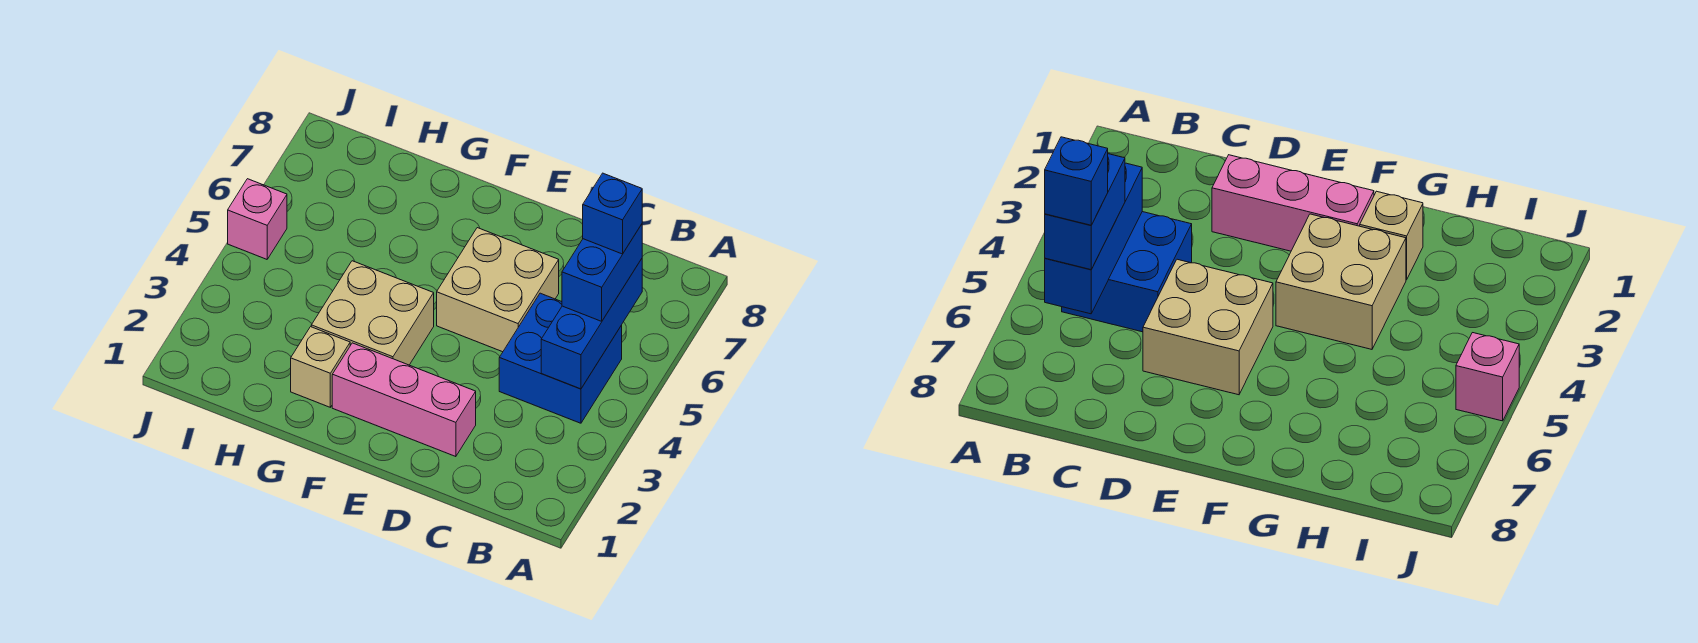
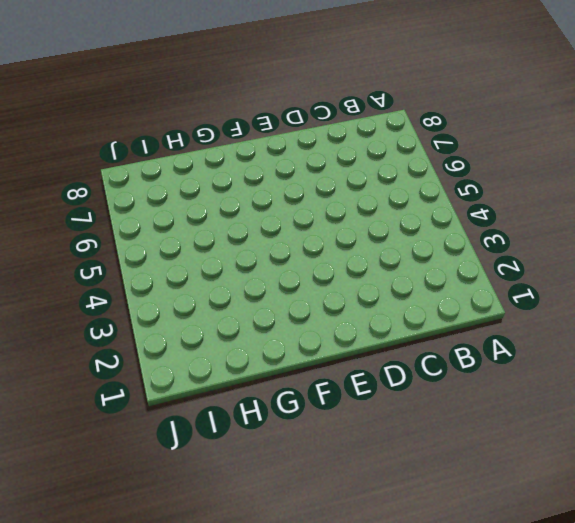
none -> blue 2x2 brick [499,293,622,423]
none -> pink 1x3 brick [332,343,476,457]

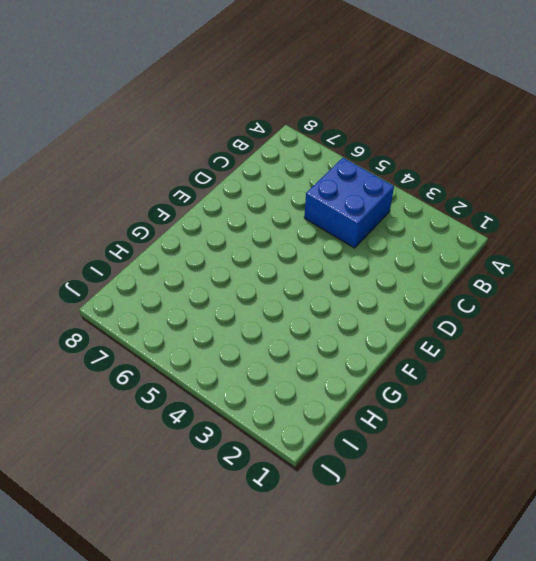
none -> pink 1x3 brick [332,343,476,457]
none -> tan 2x2 brick [437,228,559,352]

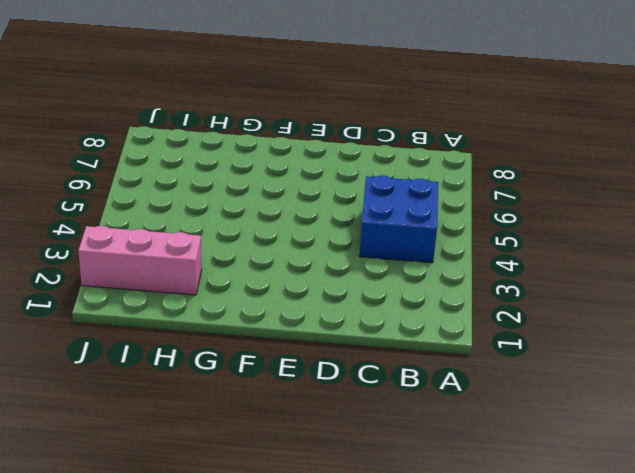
pink 1x3 brick [78,226,202,295] -> pink 1x3 brick moved to [332,343,476,457]
none -> tan 2x2 brick [437,228,559,352]
none -> tan 2x2 brick [311,261,434,365]

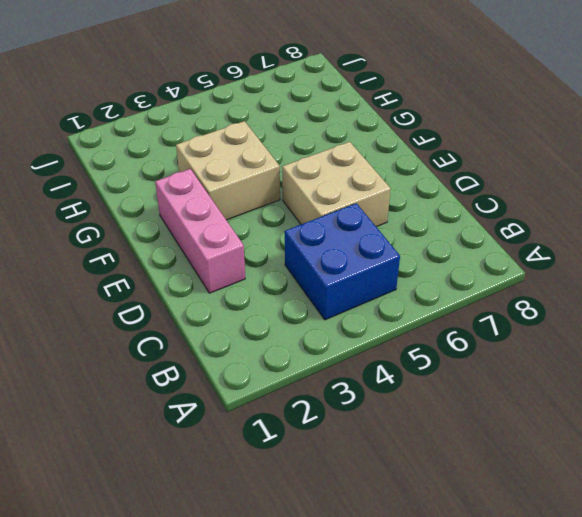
none -> tan 1x1 brick [291,327,350,407]
none -> pink 1x1 brick [228,179,287,259]

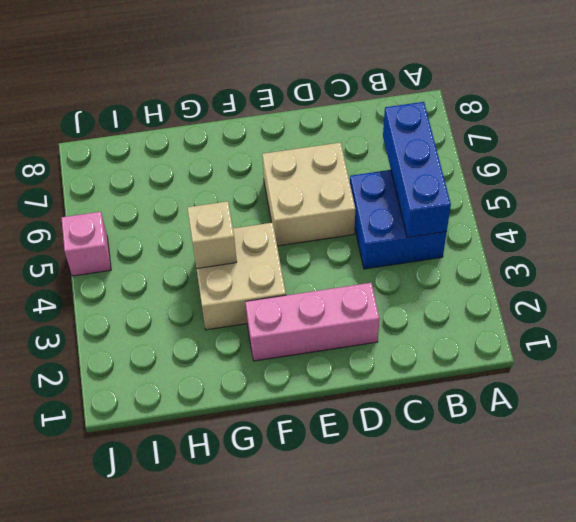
tan 1x1 brick [187,201,237,269] -> tan 1x1 brick moved to [291,327,350,407]
none -> blue 1x2 brick [562,224,642,321]
none -> blue 1x1 brick [583,173,642,254]

